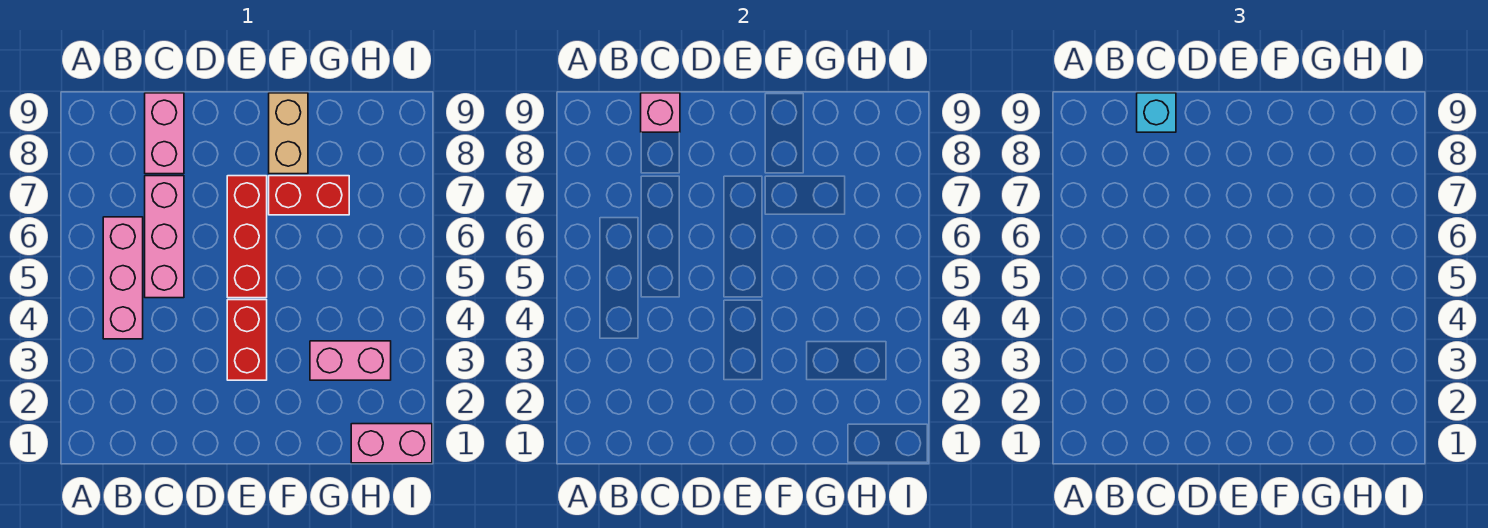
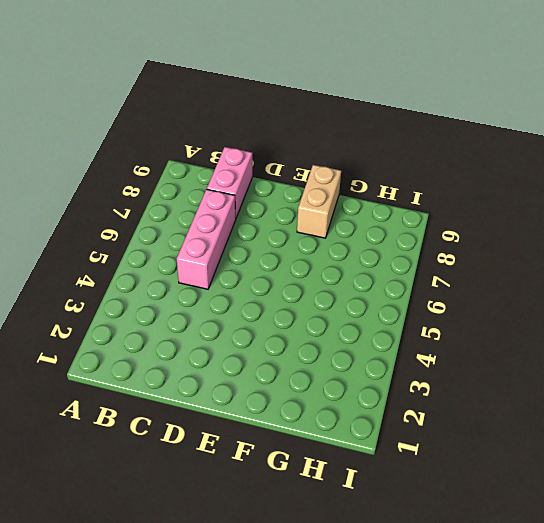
none -> pink 1x3 brick [103,217,143,339]
none -> red 1x2 brick [227,300,267,380]

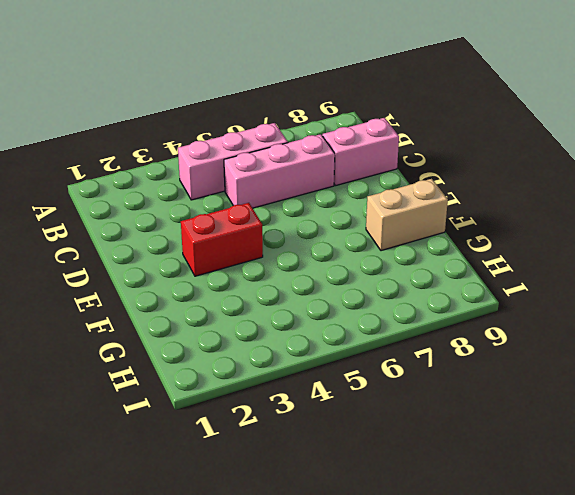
none -> red 1x3 brick [227,176,267,298]
none -> red 1x2 brick [269,176,349,215]

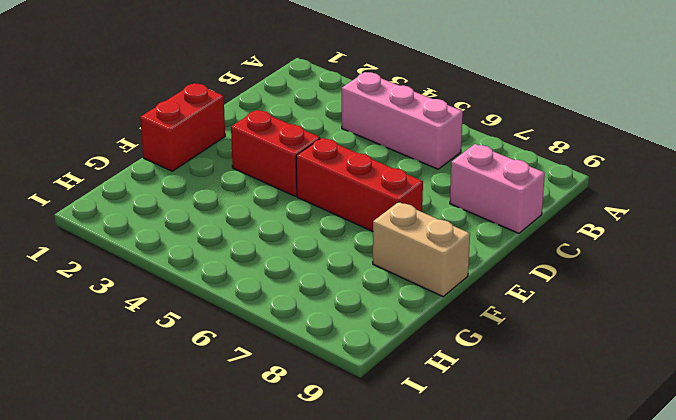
red 1x2 brick [140,83,225,171] -> red 1x2 brick moved to [269,176,349,215]
none -> pink 1x3 brick [145,176,184,298]
none -> pink 1x2 brick [310,341,391,380]

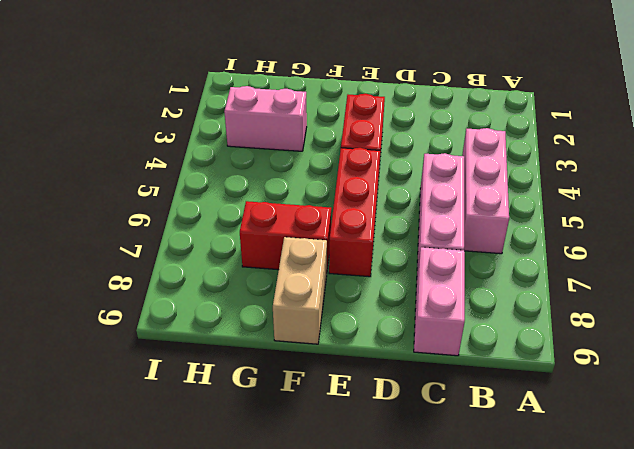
none -> pink 1x2 brick [351,424,432,463]
none -> pink 1x1 brick [641,93,680,132]

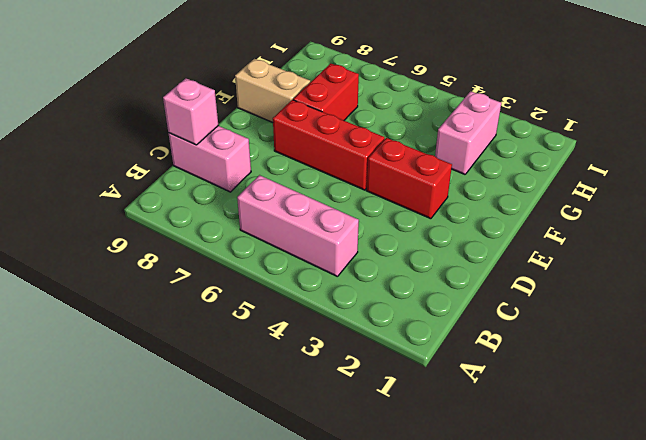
none -> pink 1x3 brick [145,176,184,298]
none -> pink 1x2 brick [351,424,432,463]

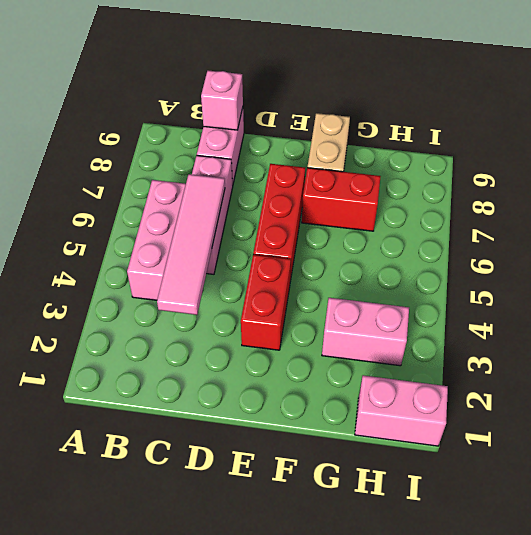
pink 1x4 tile [157,174,225,315] -> none
none -> cyan 1x1 brick [1137,93,1176,132]

